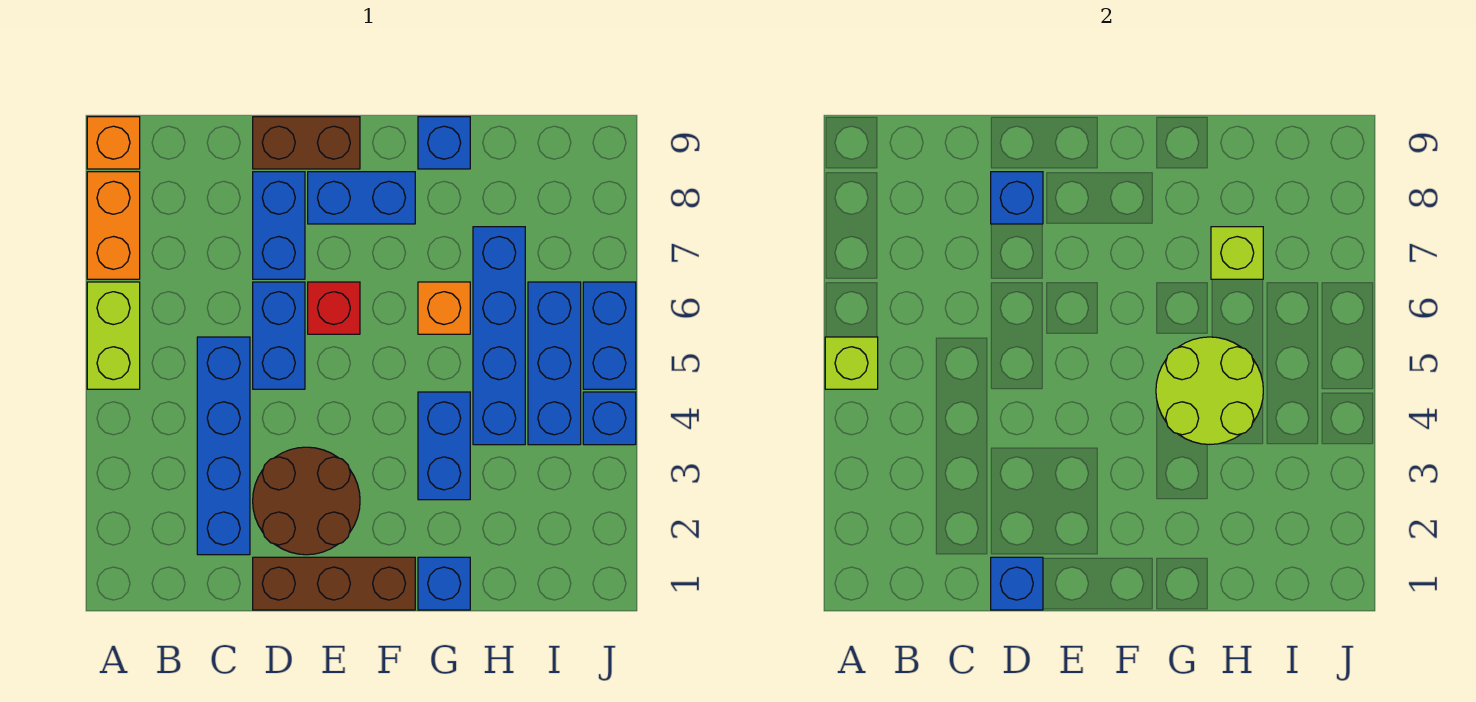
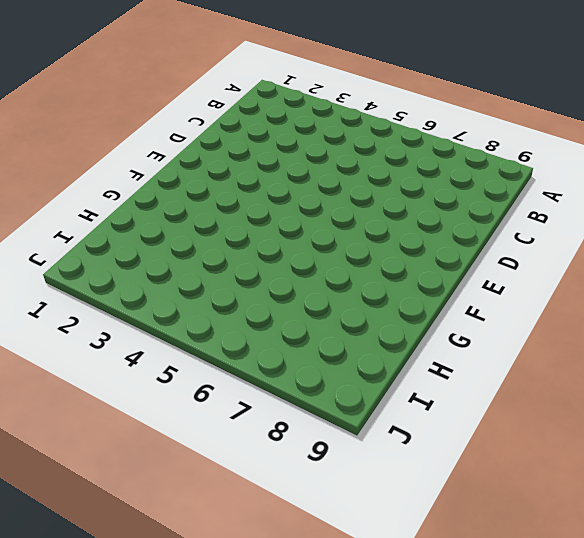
none -> lime 1x2 brick [87,282,140,389]
none -> orange 1x2 brick [87,172,140,279]
none -> orange 1x1 brick [87,117,140,169]

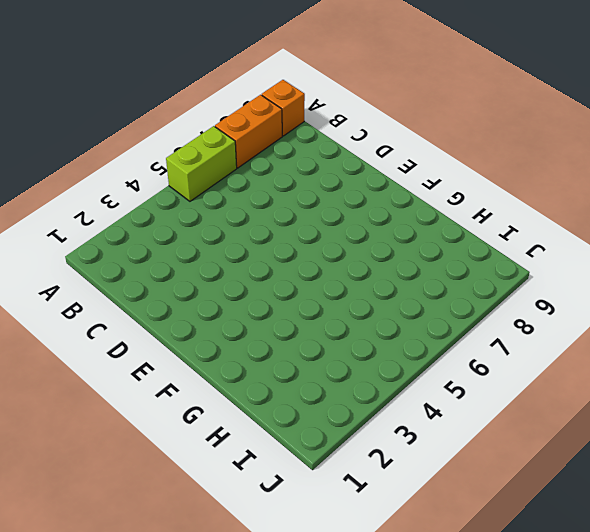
none -> blue 1x4 brick [197,337,250,555]
none -> brown 1x3 brick [253,557,415,610]
none -> brown 2x2 round brick [253,447,360,555]

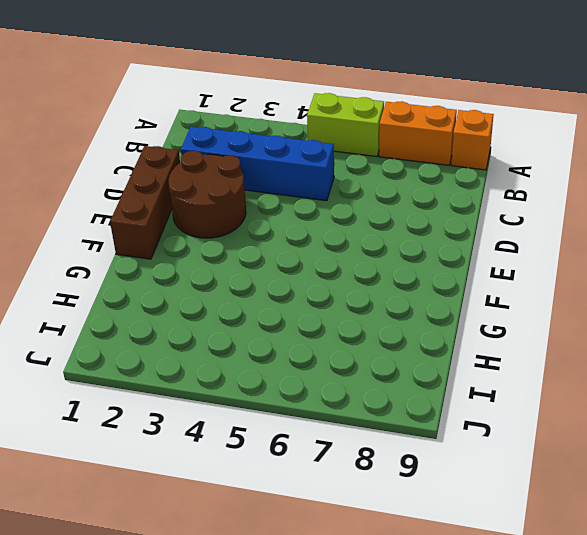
none -> blue 1x2 brick [253,282,305,389]
none -> blue 1x2 brick [253,172,305,279]
none -> brown 1x2 brick [253,117,360,169]

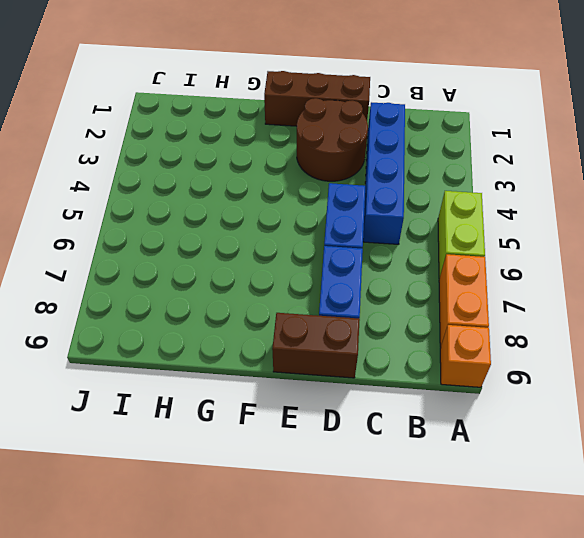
none -> red 1x1 brick [308,282,360,334]
none -> blue 1x2 brick [308,172,415,224]
none -> blue 1x1 brick [418,557,470,610]

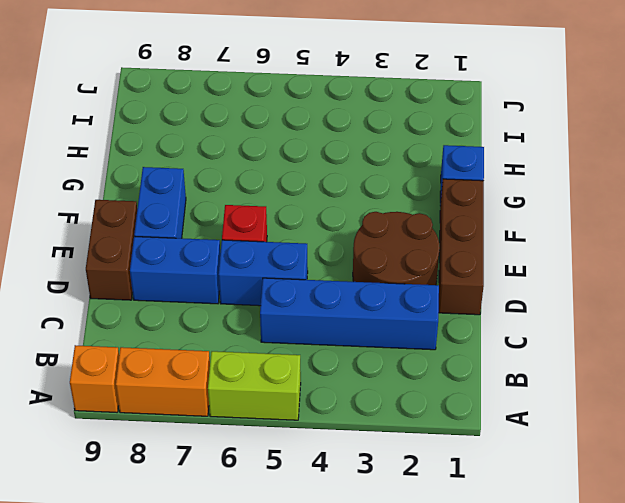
none -> blue 1x2 brick [418,392,470,500]
none -> orange 1x1 brick [418,282,470,334]
none -> blue 1x1 brick [418,117,470,169]

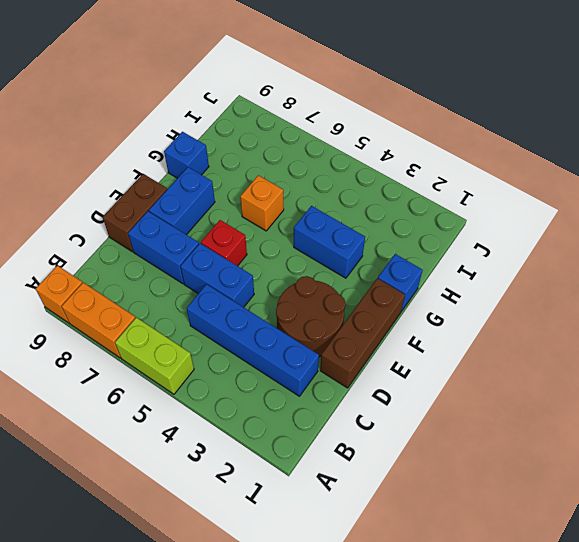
none -> blue 1x4 brick [473,227,525,445]
none -> blue 1x3 brick [528,282,581,445]
none -> blue 1x1 brick [583,392,636,445]

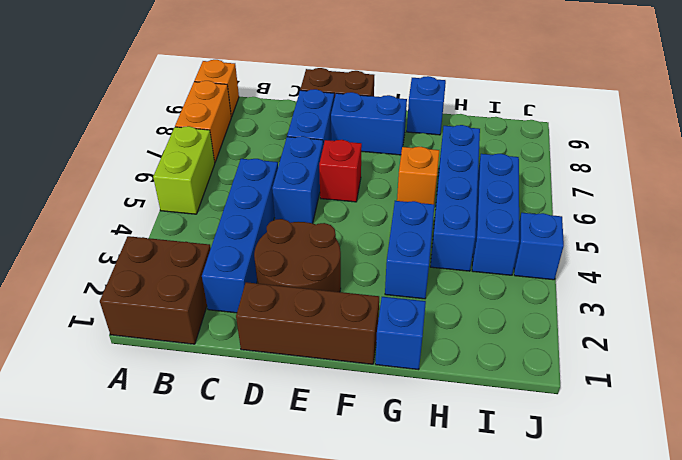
brown 2x2 brick [100,236,211,344] -> none
none -> blue 1x2 brick [583,282,636,389]
none -> lime 1x1 brick [825,337,878,389]
none -> blue 1x1 brick [991,557,1043,610]

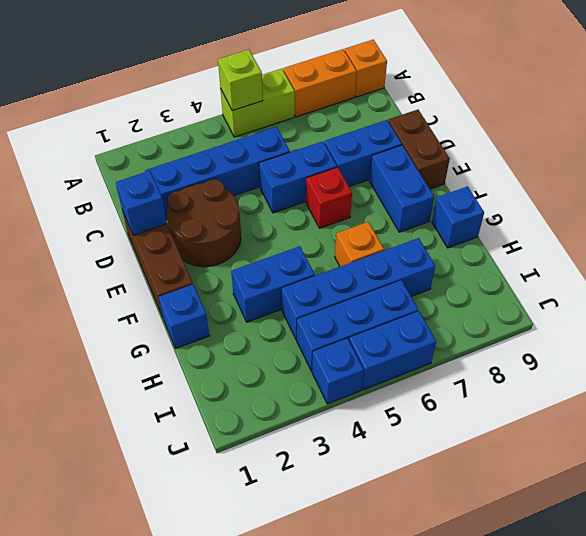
none -> blue 1x1 brick [991,172,1043,224]
none -> lime 2x2 round brick [1156,337,1263,445]
none -> lime 1x1 brick [1211,227,1263,279]

